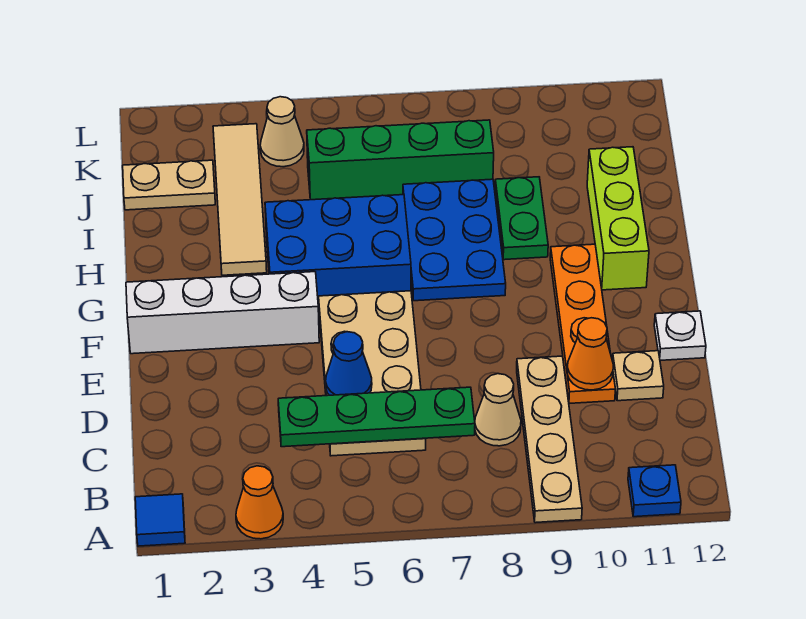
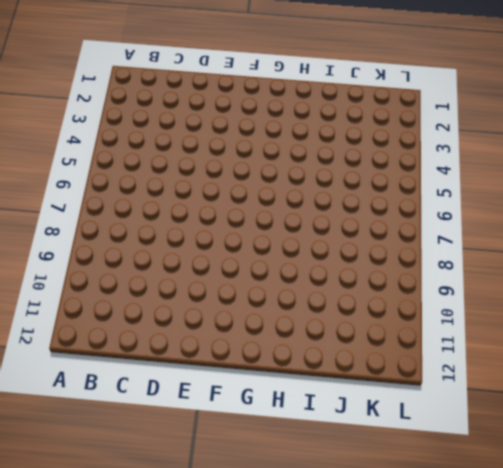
none -> blue 1x1 tile [135,494,185,546]
none -> orange 1x1 cone [236,466,283,539]
none -> tan 1x4 plate [517,356,582,523]

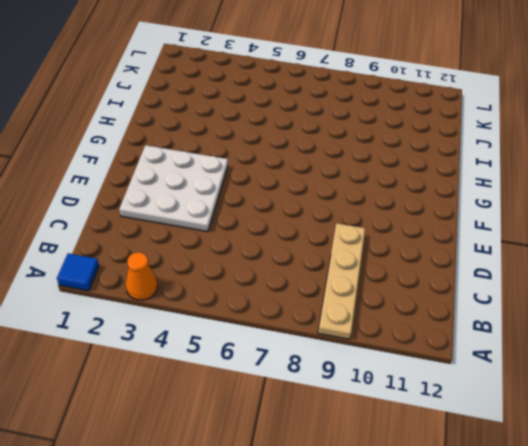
white 3x3 plate [119,145,228,232] -> white 1x4 brick [126,272,319,354]
none -> blue 1x1 plate [628,465,681,517]
none -> tan 2x4 plate [318,291,426,456]
none -> tan 1x1 cone [475,374,521,446]

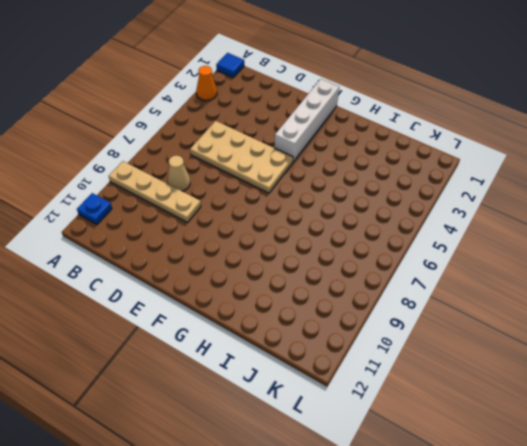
none -> orange 1x4 plate [550,244,616,403]
none -> tan 1x1 plate [612,351,664,401]
none -> white 1x1 plate [654,311,706,360]

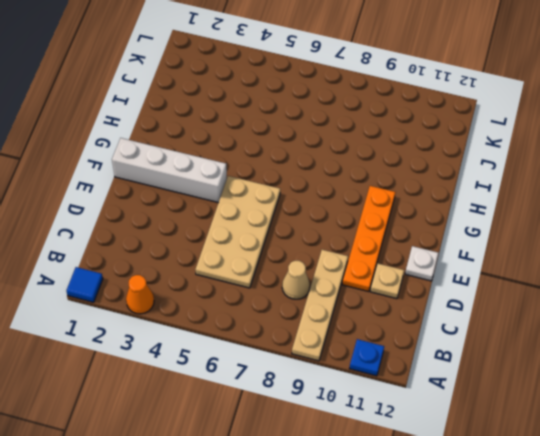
none -> blue 2x3 brick [265,195,411,306]
none -> blue 2x3 plate [403,179,506,301]
none -> lime 1x3 brick [587,147,649,290]

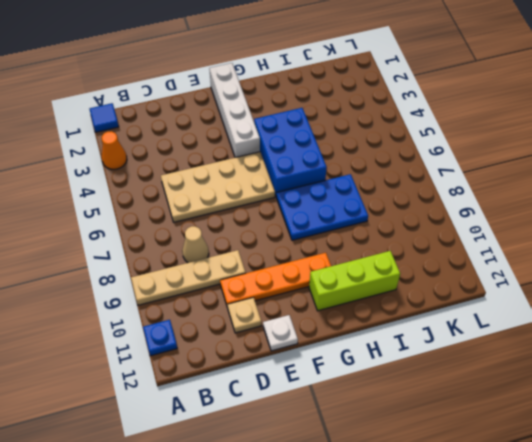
none -> tan 1x4 tile [213,124,267,275]
none -> green 1x2 plate [495,177,548,260]
none -> tan 1x2 plate [123,160,215,210]

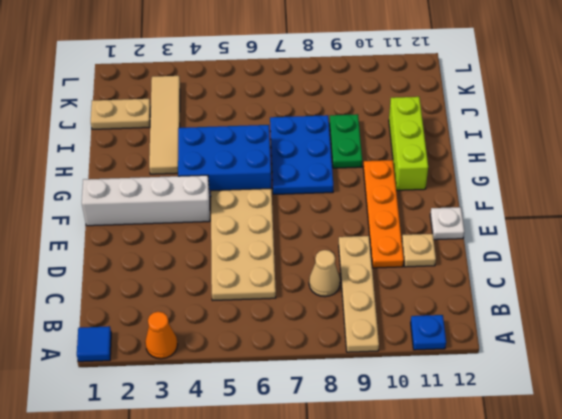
none -> green 1x4 brick [307,120,494,200]
none -> tan 1x1 cone [260,97,304,167]
none -> green 1x4 plate [278,387,475,447]

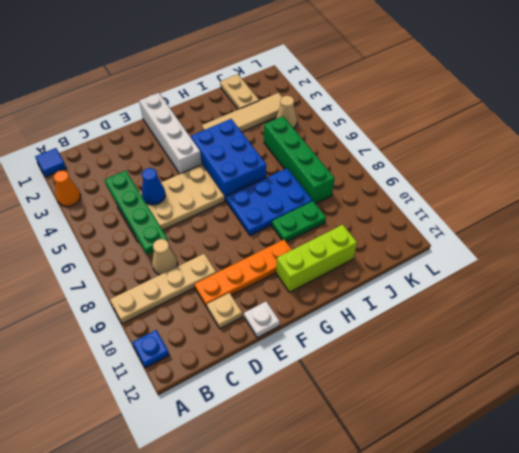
none -> orange 1x1 cone [567,318,613,390]

